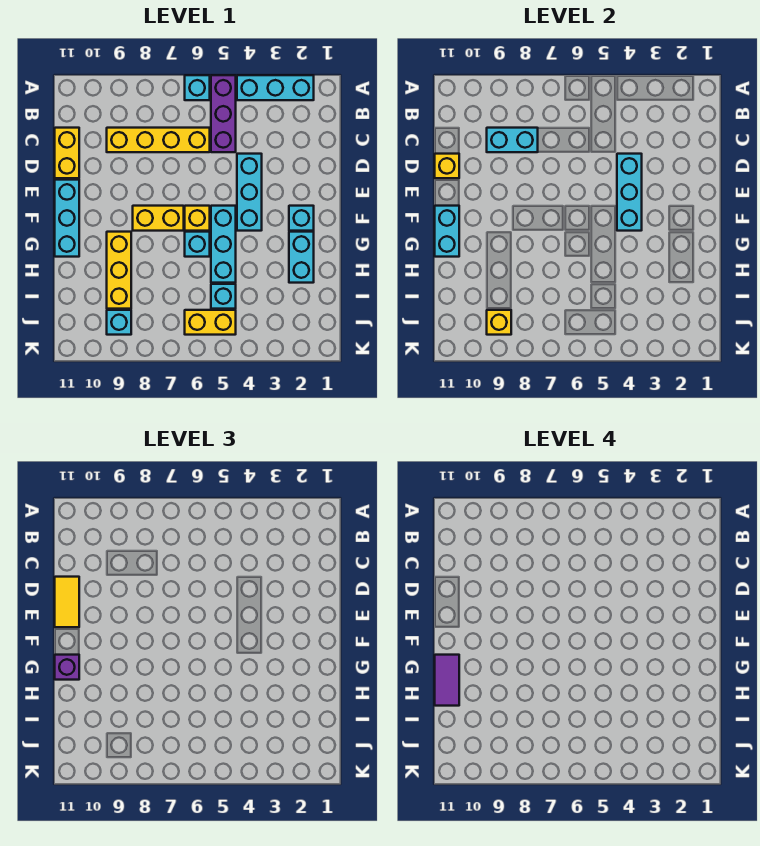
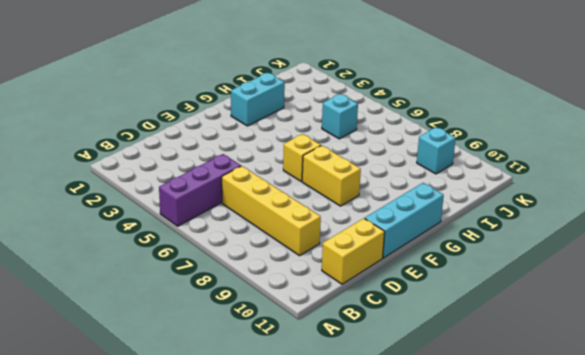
none -> cyan 1x3 brick [237,75,314,100]
none -> cyan 1x1 brick [185,75,210,100]
none -> cyan 1x3 brick [237,154,262,231]

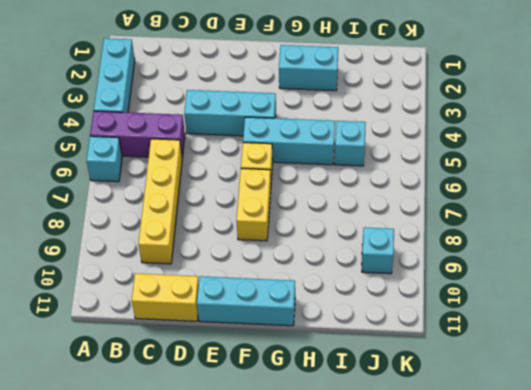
none -> cyan 1x1 brick [289,206,314,231]
none -> cyan 1x1 brick [185,232,210,257]
none -> yellow 1x3 brick [107,232,131,309]

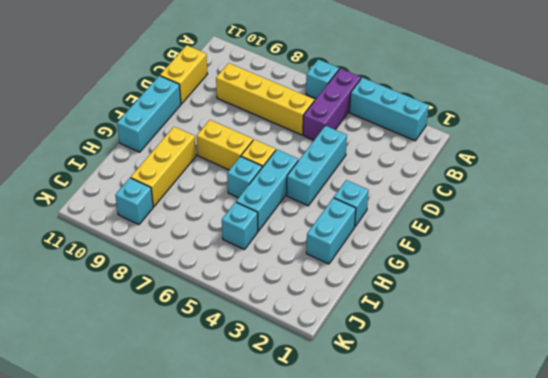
none -> yellow 1x2 brick [185,310,236,335]
none -> cyan 1x2 brick [487,128,538,152]
none -> cyan 1x3 brick [617,154,642,231]

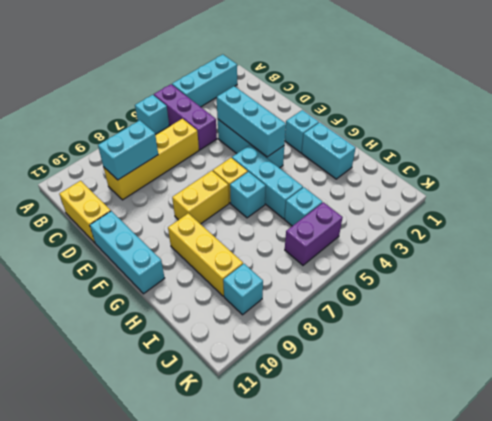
purple 1x2 brick [285,202,343,265] -> yellow 1x2 brick [185,310,236,335]
none -> yellow 1x1 brick [435,154,459,178]
none -> cyan 1x2 brick [435,206,459,257]
none -> yellow 1x1 brick [487,310,511,335]

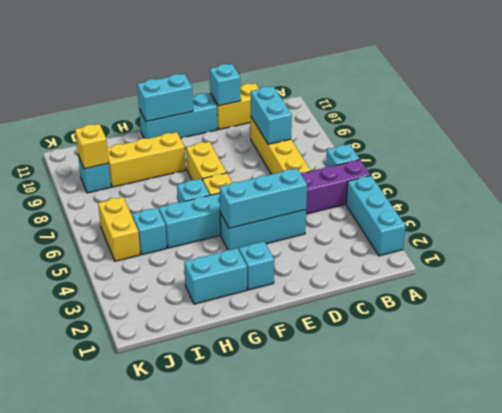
cyan 1x1 brick [210,64,241,106] -> yellow 1x1 brick [435,154,459,178]
none -> yellow 1x2 tile [55,577,79,627]
none -> purple 1x1 brick [55,655,79,680]
none -> purple 1x2 tile [435,655,459,706]

